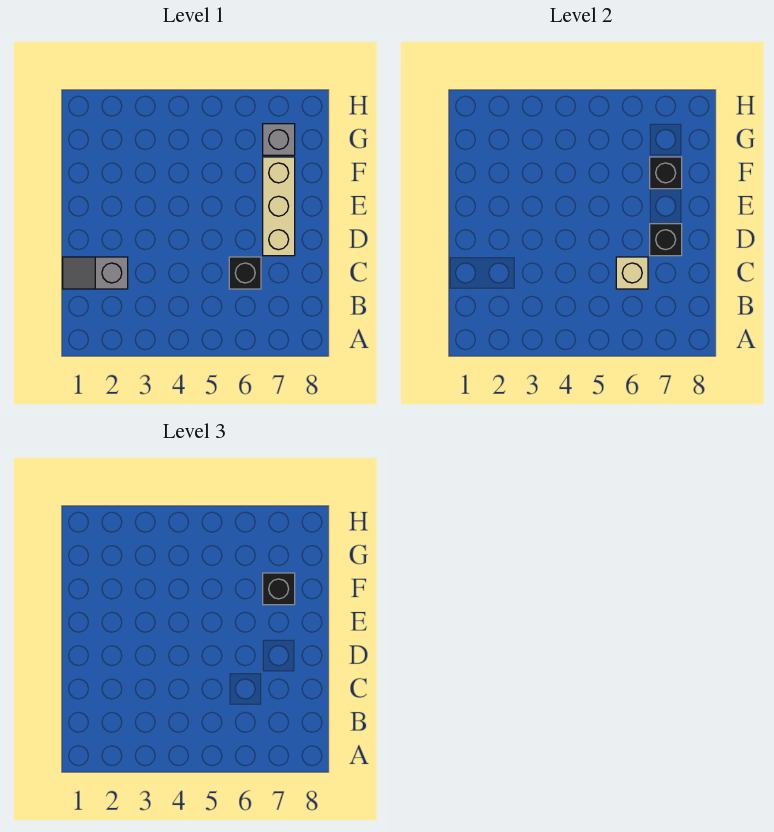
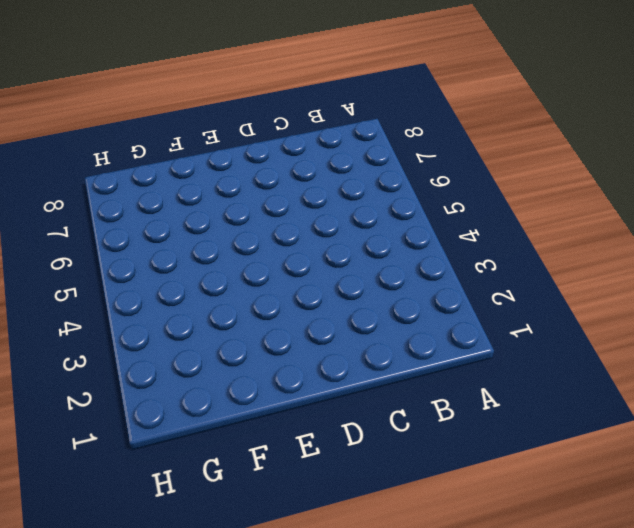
none -> grey 1x2 slope [63,257,128,289]
none -> black 1x1 brick [229,257,261,289]

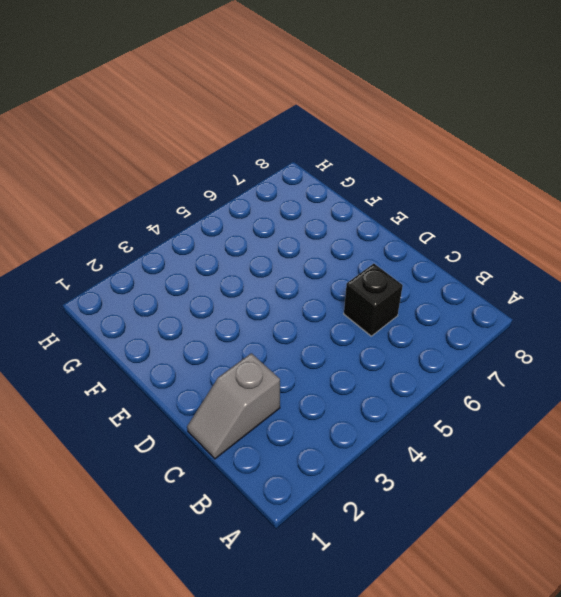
none -> tan 1x3 brick [263,157,295,256]
none -> grey 1x1 brick [263,124,295,155]

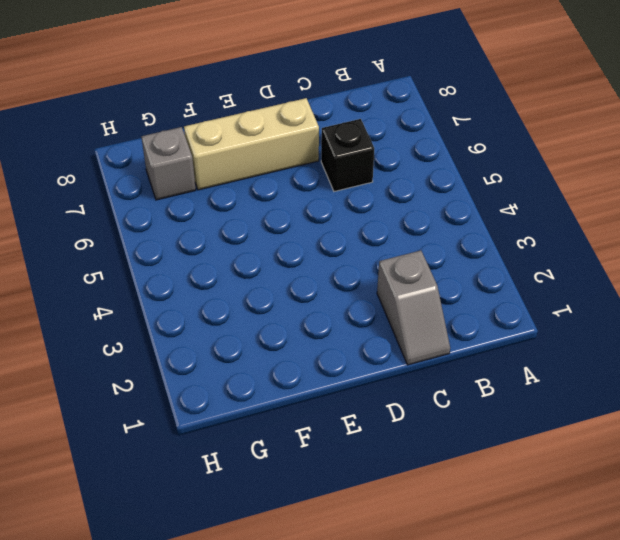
none -> tan 1x1 brick [616,257,648,289]
none -> black 1x1 brick [650,224,682,256]

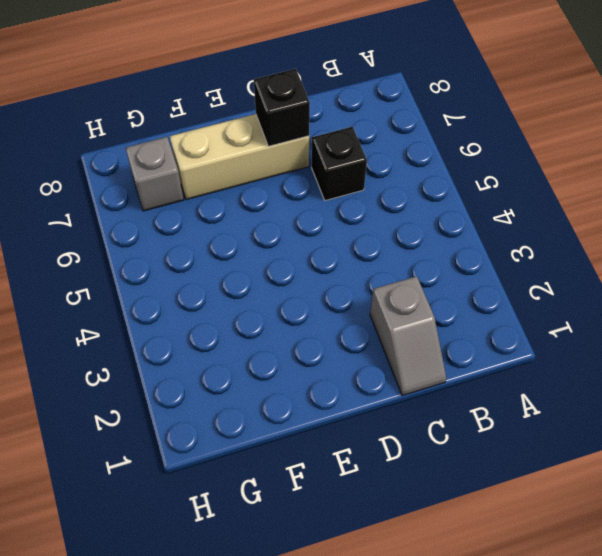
none -> tan 1x1 brick [616,257,648,289]
none -> black 1x1 brick [650,157,682,189]

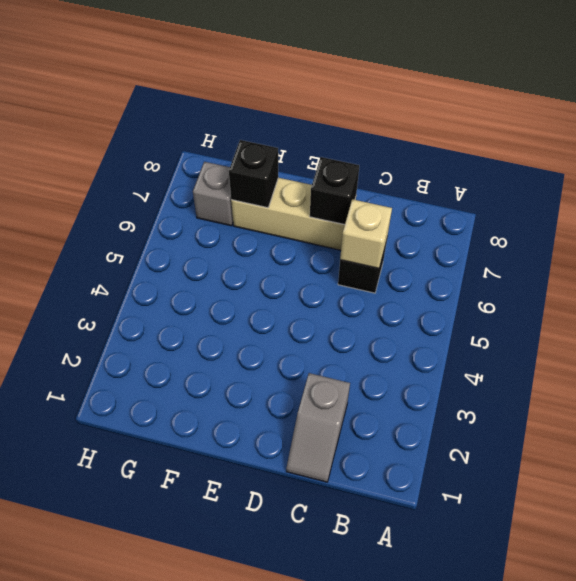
none -> black 1x1 brick [263,573,295,605]

